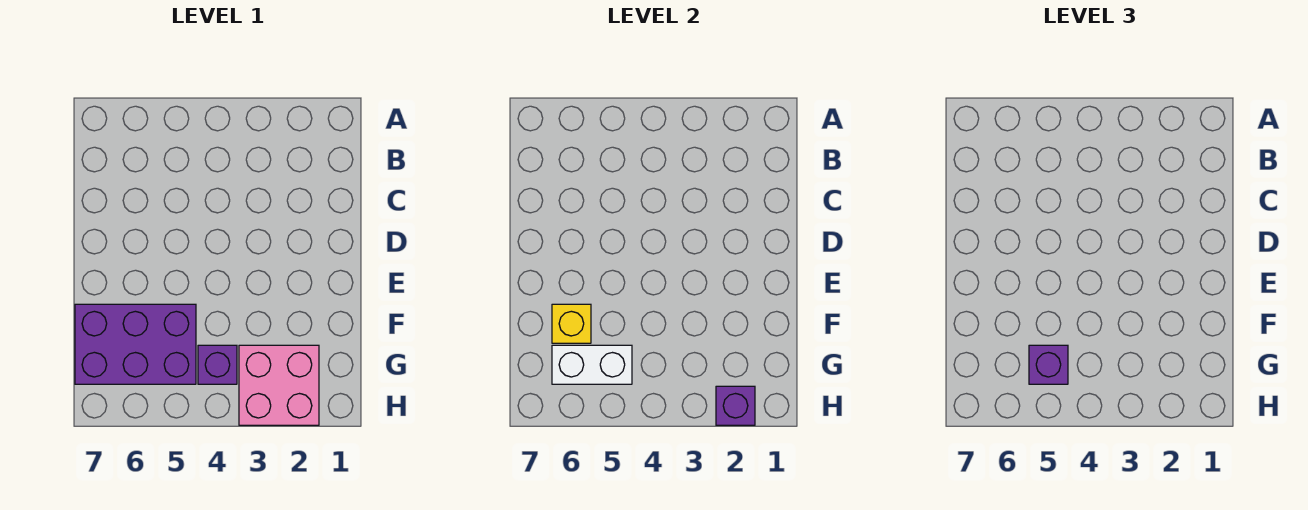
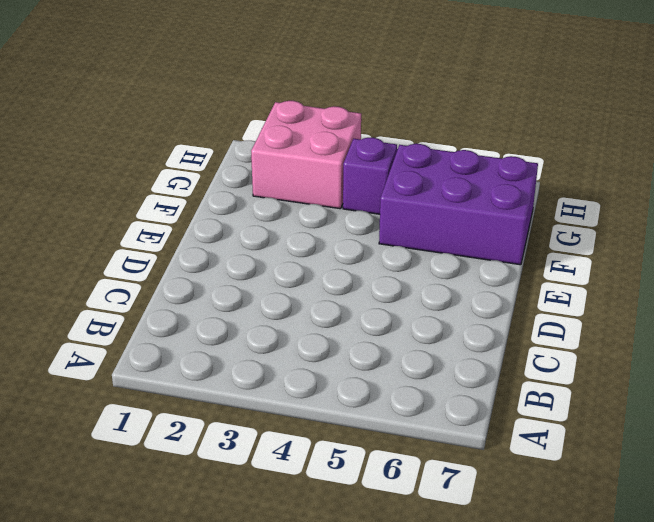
none -> yellow 1x1 brick [552,304,591,343]
none -> white 1x2 brick [552,345,632,384]

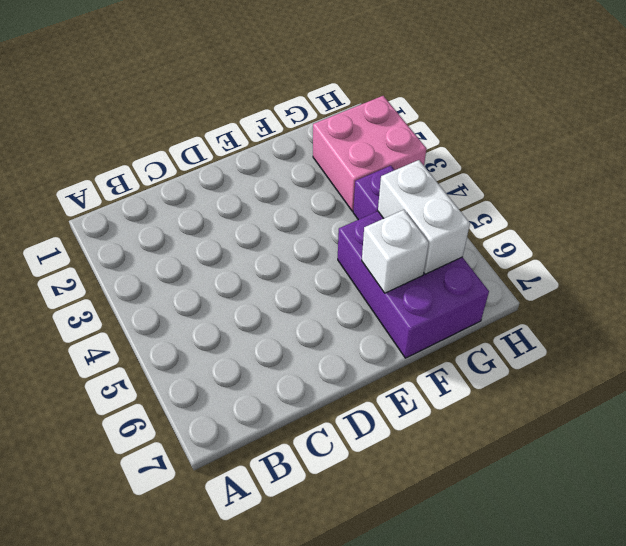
white 1x1 brick [362,210,429,293] -> yellow 1x1 brick [552,304,591,343]
none -> purple 1x1 brick [716,386,755,425]
none -> purple 1x1 brick [1029,345,1068,384]

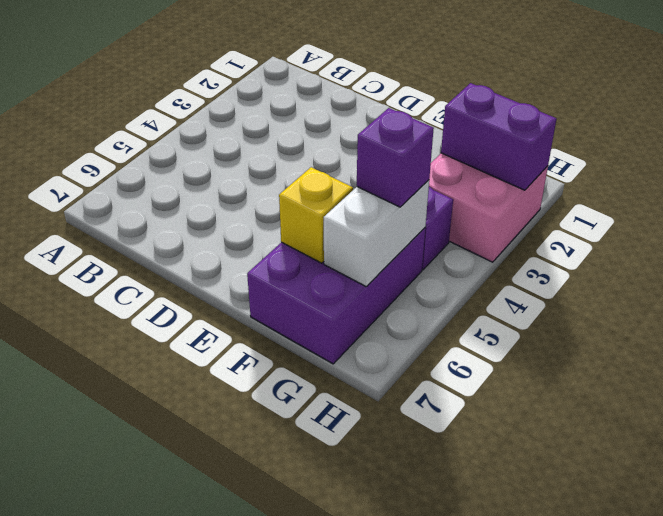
purple 1x2 brick [441,83,556,190] -> purple 1x1 brick [716,386,755,425]

